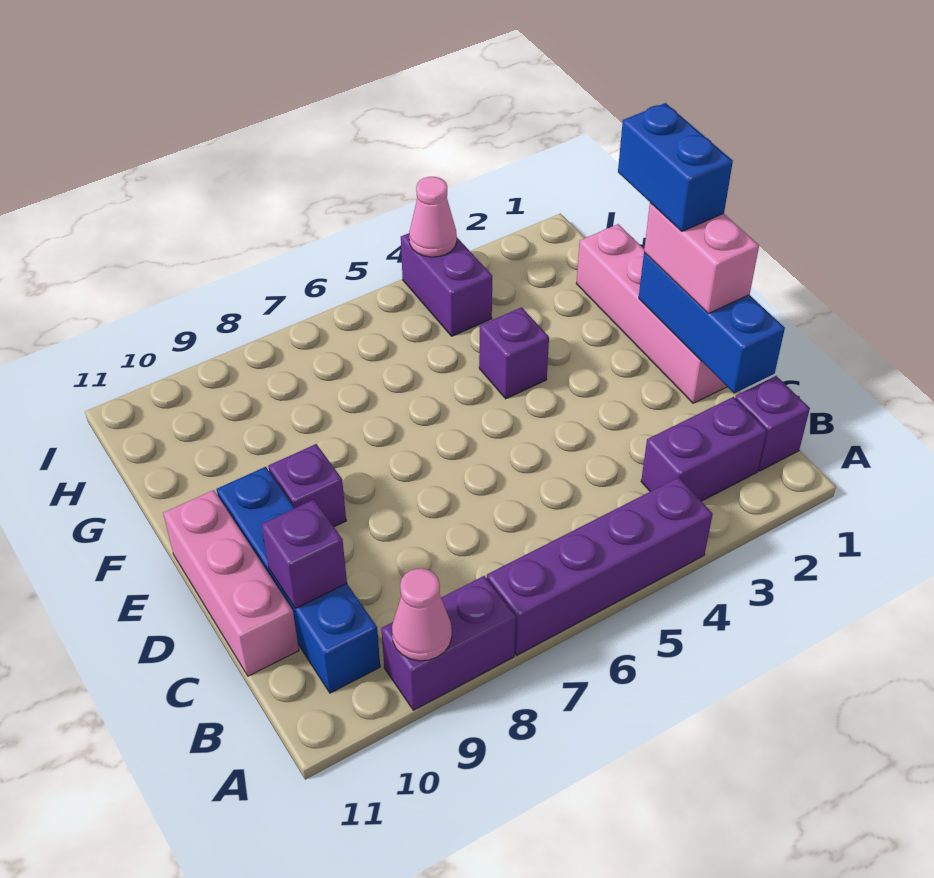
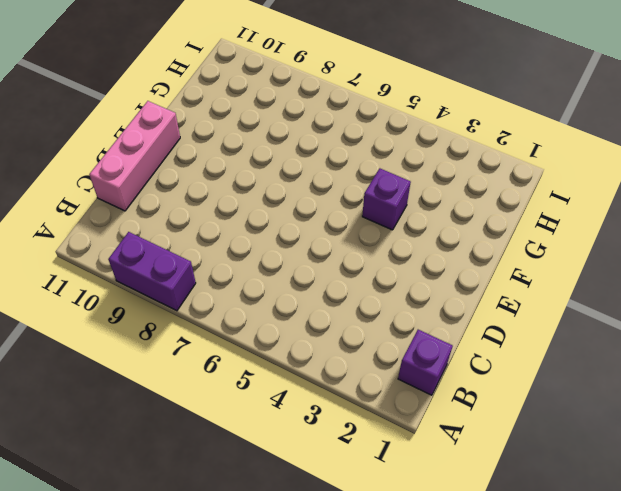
none -> purple 1x4 brick [487,477,713,655]
none -> purple 1x2 brick [641,397,767,501]
none -> blue 1x4 brick [217,467,380,693]

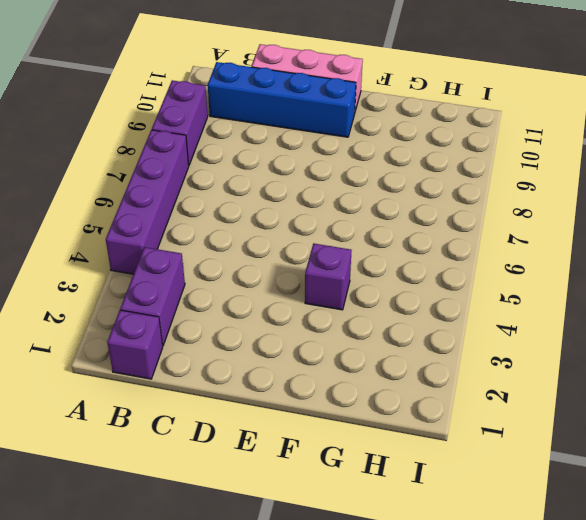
none -> pink 1x4 brick [576,224,727,403]
none -> purple 1x1 brick [268,444,346,527]
none -> purple 1x2 brick [401,233,492,336]

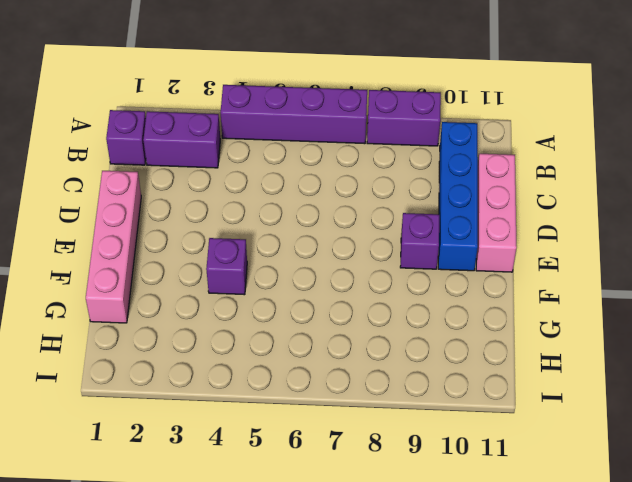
none -> purple 1x2 brick [401,233,492,336]
none -> pink 1x1 cone [392,568,452,661]
none -> blue 1x3 brick [639,252,785,393]

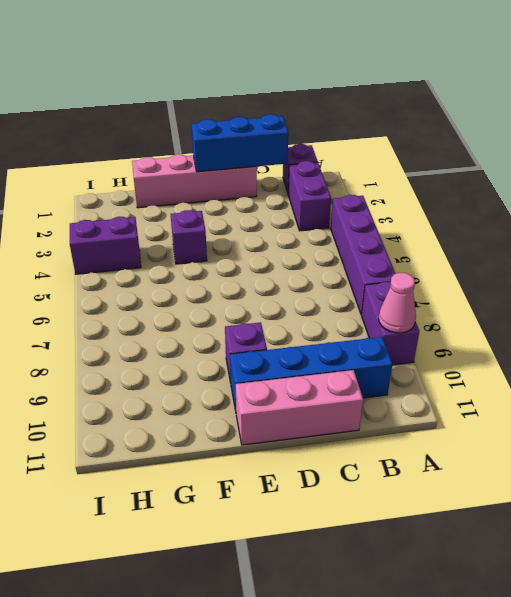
none -> purple 1x1 brick [261,500,347,608]
none -> pink 1x1 cone [409,177,457,257]
none -> pink 1x2 brick [644,203,759,313]

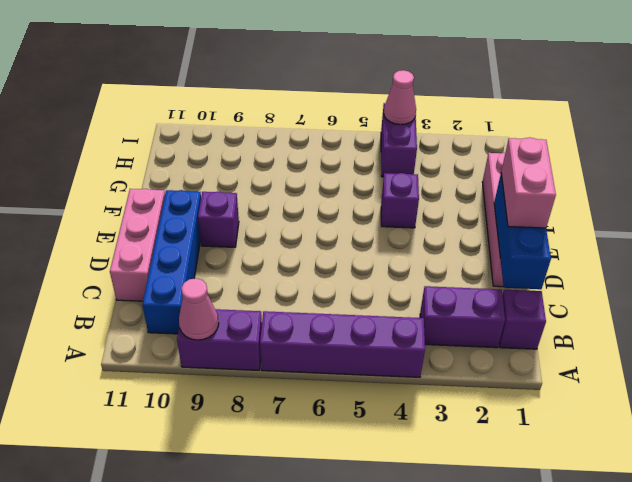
none -> purple 1x1 brick [261,500,347,608]
none -> blue 1x2 brick [618,103,733,231]

